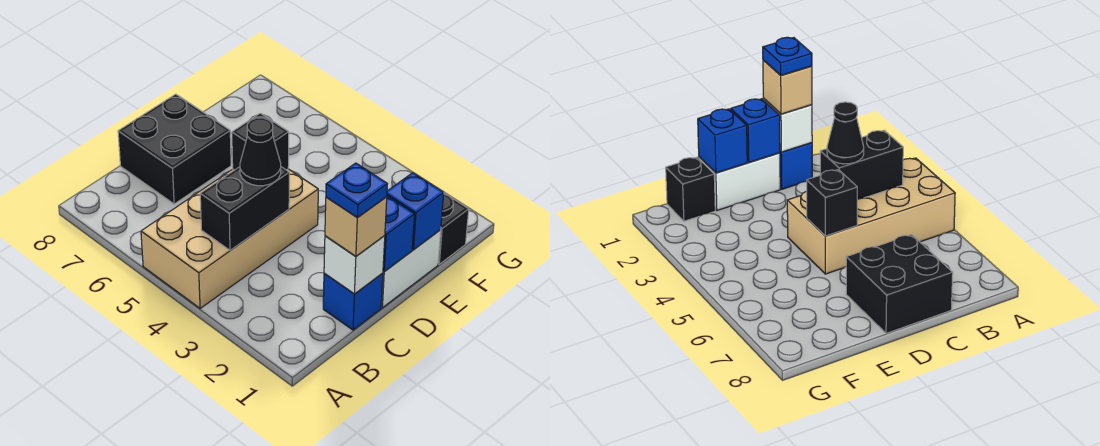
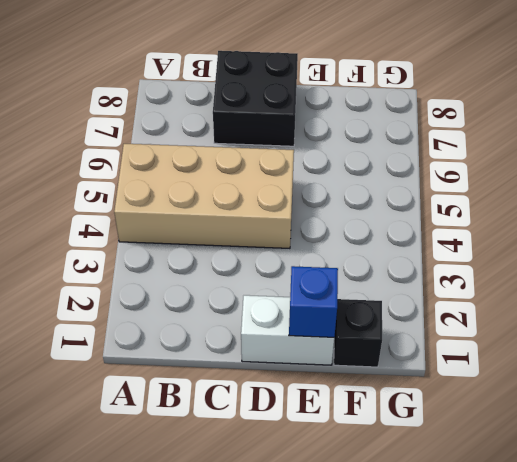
none -> blue 1x1 brick [323,273,383,330]
none -> black 1x2 brick [200,167,289,250]
none -> white 1x1 brick [324,236,385,294]

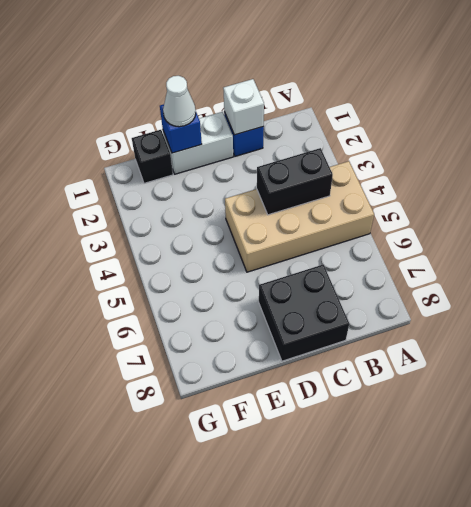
white 1x1 cone [163,76,196,127] -> none
none -> blue 1x1 brick [383,196,415,272]
none -> black 1x1 brick [232,113,289,170]
none -> tan 1x1 brick [325,197,387,256]

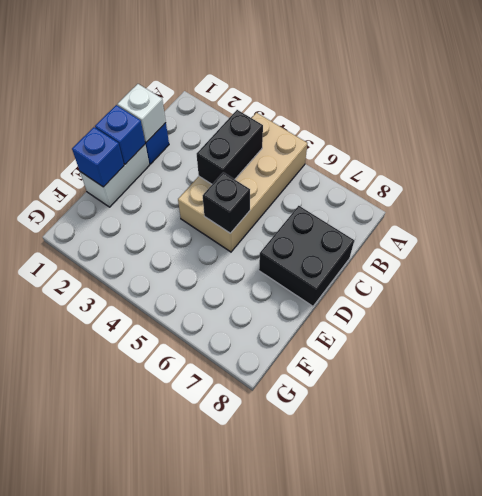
none -> black 1x1 brick [438,193,469,264]
none -> tan 1x1 brick [325,197,387,256]
none -> black 1x1 cone [240,118,281,186]

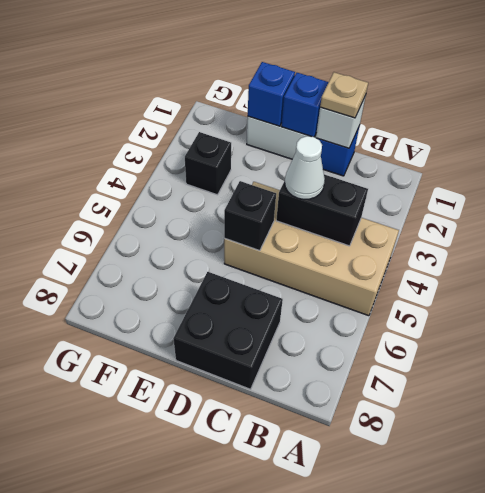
tan 1x1 plate [320,72,368,118] -> tan 1x1 brick [325,197,387,256]
white 1x1 cone [285,136,325,199] -> black 1x1 cone [240,118,281,186]
black 1x1 brick [185,132,231,195] -> black 1x1 brick moved to [438,193,469,264]
none -> blue 1x1 plate [326,163,387,218]

